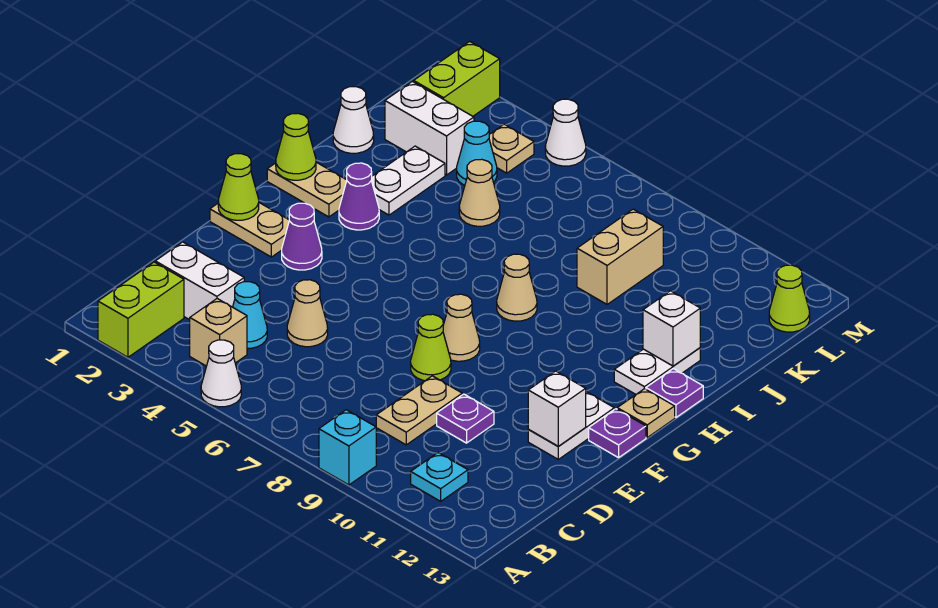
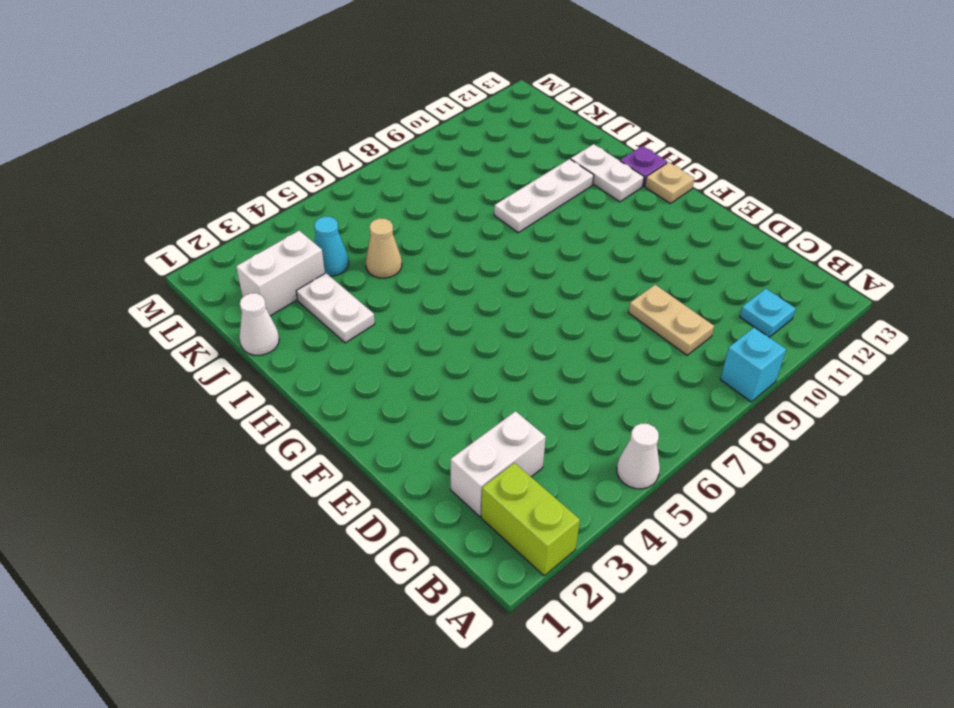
white 1x3 plate [494,159,594,233] -> none
none -> tan 1x1 brick [190,299,247,366]
none -> cyan 1x1 cone [233,282,267,348]
none -> tan 1x1 cone [287,280,328,347]
none -> purple 1x1 plate [437,394,494,443]

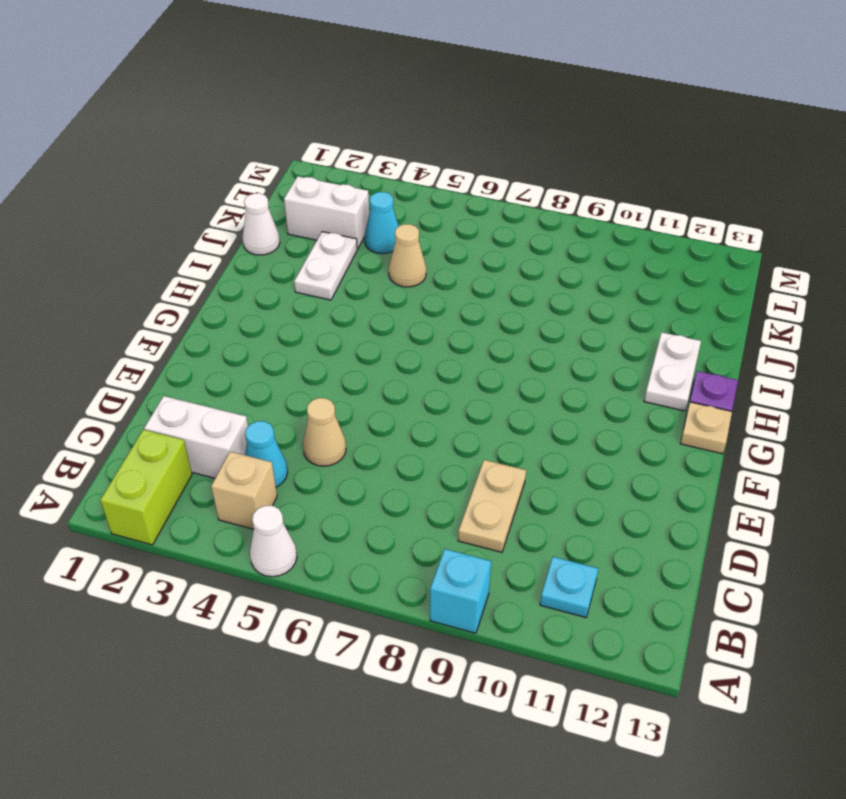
none -> purple 1x1 plate [437,394,494,443]
none -> lime 1x1 cone [411,314,451,381]
none -> white 1x2 plate [528,392,614,459]
none -> tan 1x2 plate [210,203,289,257]

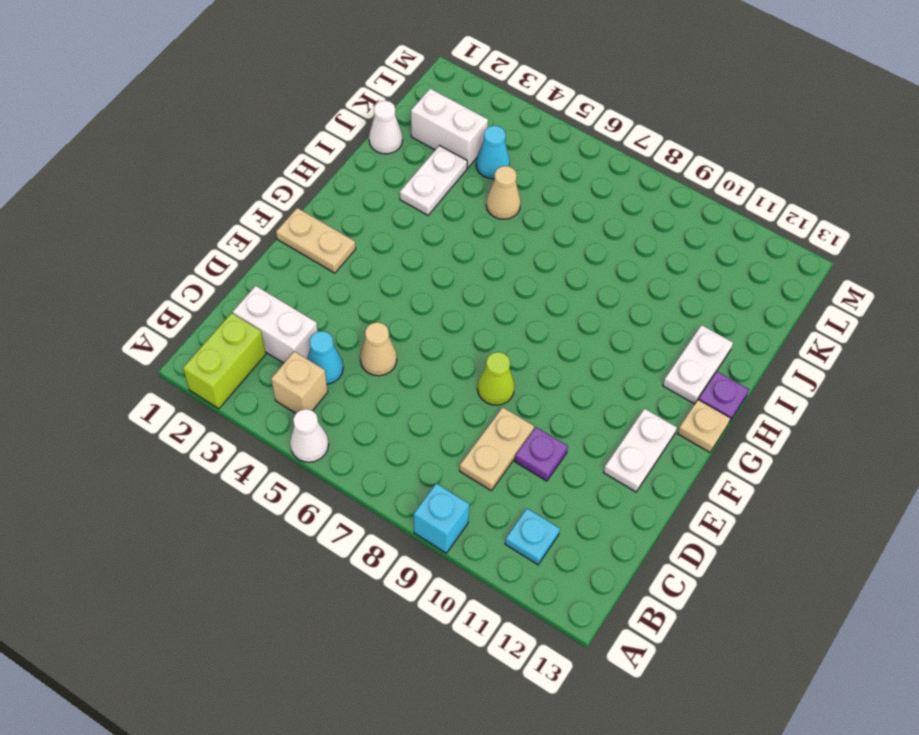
none -> purple 1x1 cone [282,203,322,270]
none -> tan 1x1 cone [443,294,480,361]
none -> purple 1x1 plate [589,409,646,458]
none -> tan 1x2 plate [267,162,347,217]

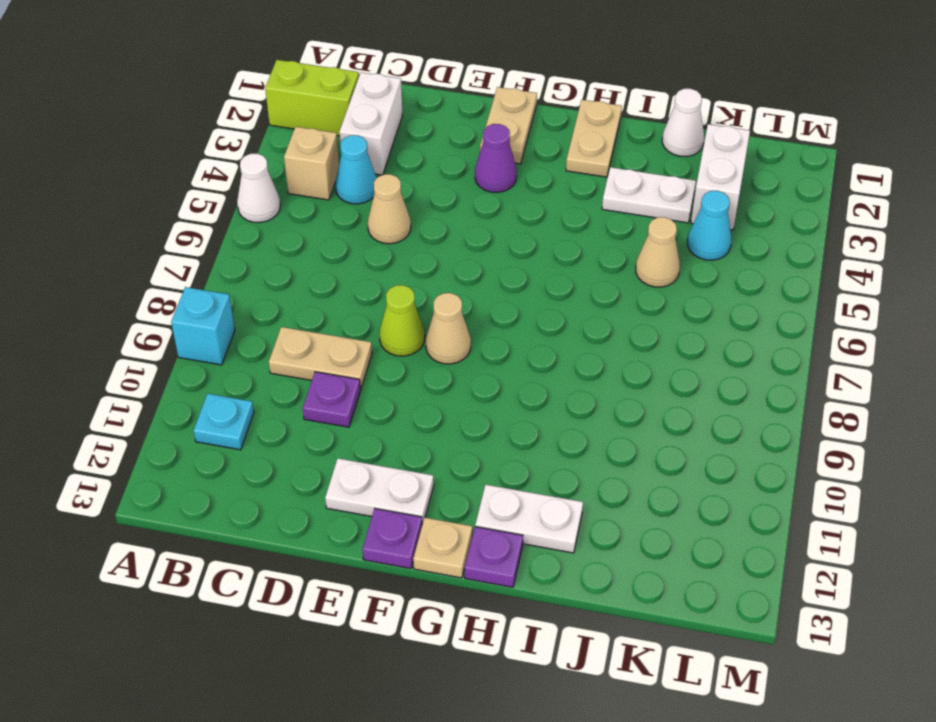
none -> purple 1x1 cone [339,163,379,230]
none -> tan 1x1 cone [497,254,537,321]
none -> tan 1x2 brick [577,209,663,304]
none -> lime 1x2 brick [414,41,500,116]

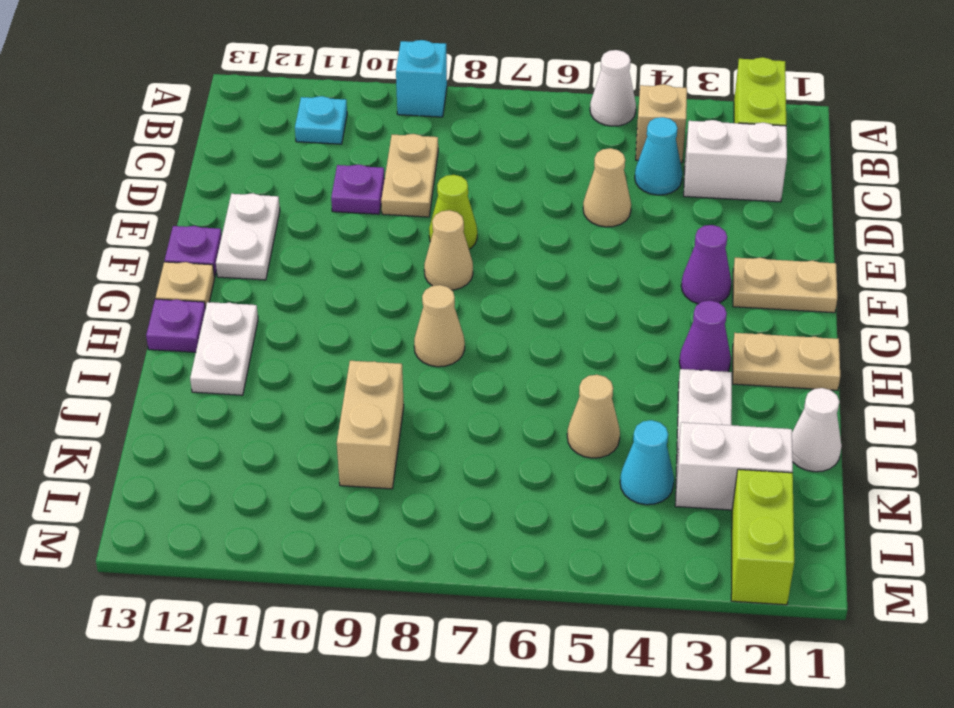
none -> tan 1x1 plate [489,124,534,173]
none -> lime 1x1 cone [769,265,810,332]
none -> white 1x1 cone [545,99,586,166]
none -> white 1x1 brick [528,371,586,446]

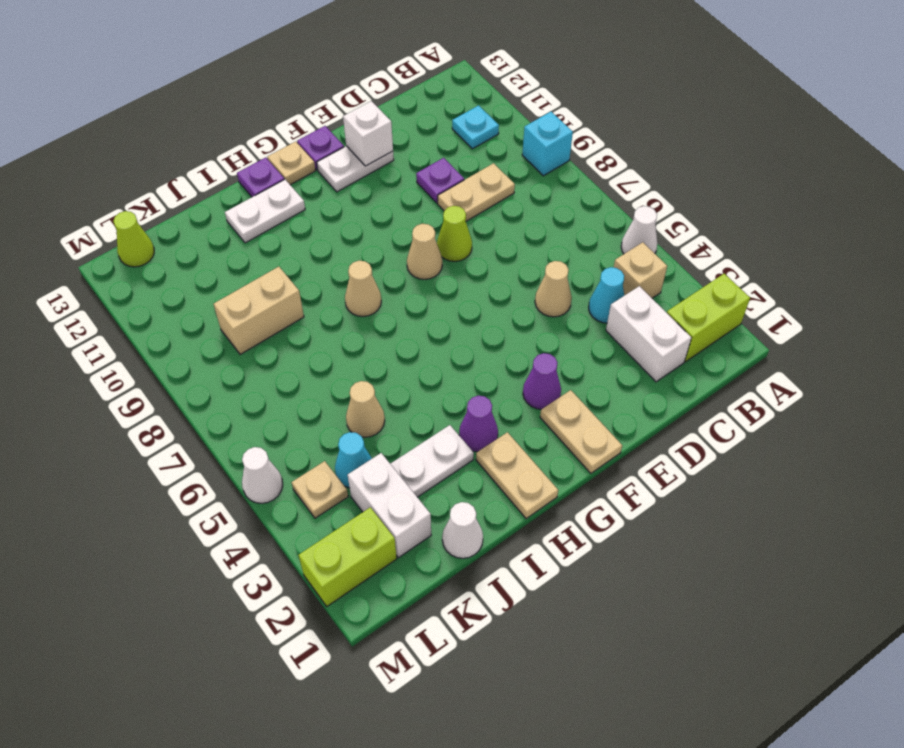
none -> lime 1x1 cone [218,154,259,220]
none -> lime 1x1 cone [276,113,316,180]
none -> white 1x1 brick [643,291,700,366]

